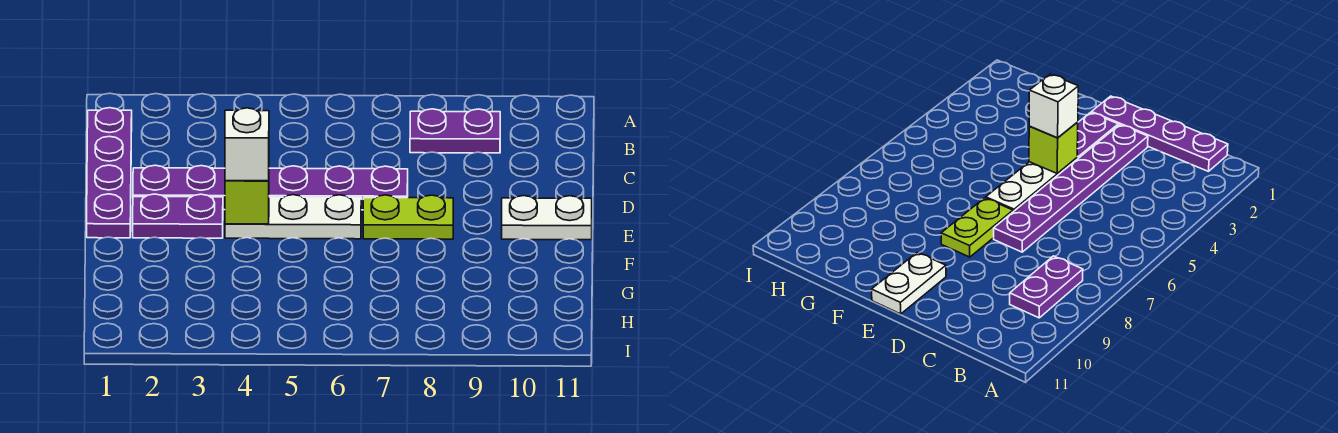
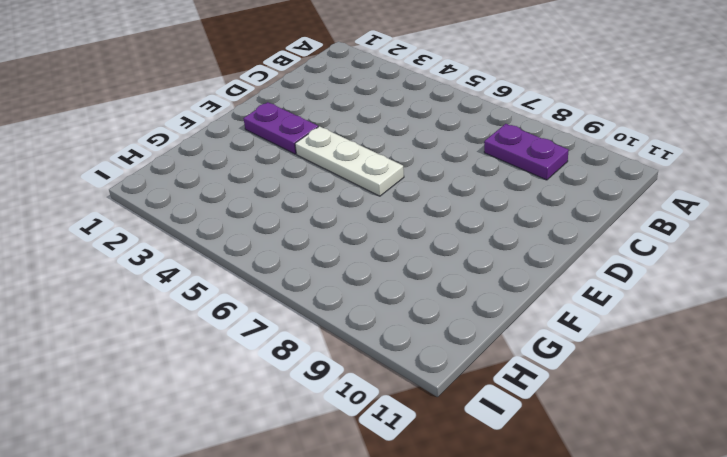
none -> purple 1x4 plate [87,108,132,238]
none -> purple 1x6 plate [133,165,408,210]

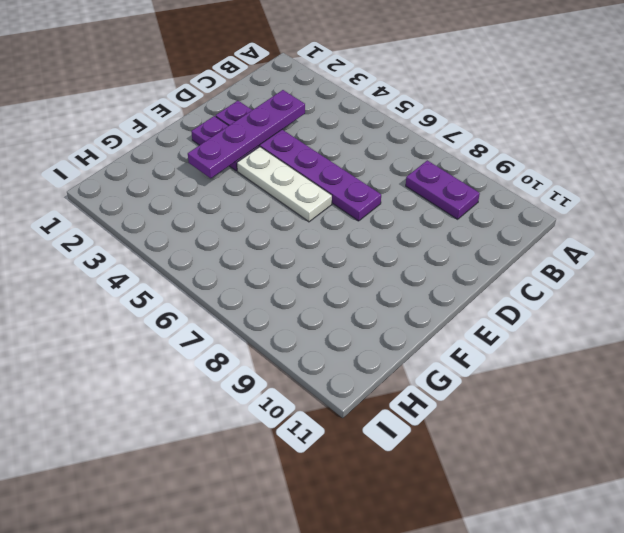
purple 1x4 plate [188,90,305,178] -> purple 1x4 plate moved to [87,108,132,238]
none -> lime 1x2 plate [363,195,453,239]
none -> white 1x2 plate [502,196,592,240]

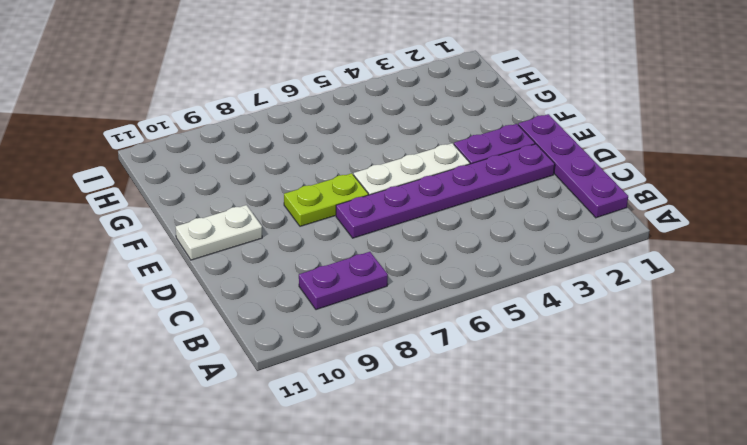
none -> lime 1x1 brick [225,181,269,224]
none -> white 1x1 brick [225,108,269,181]

